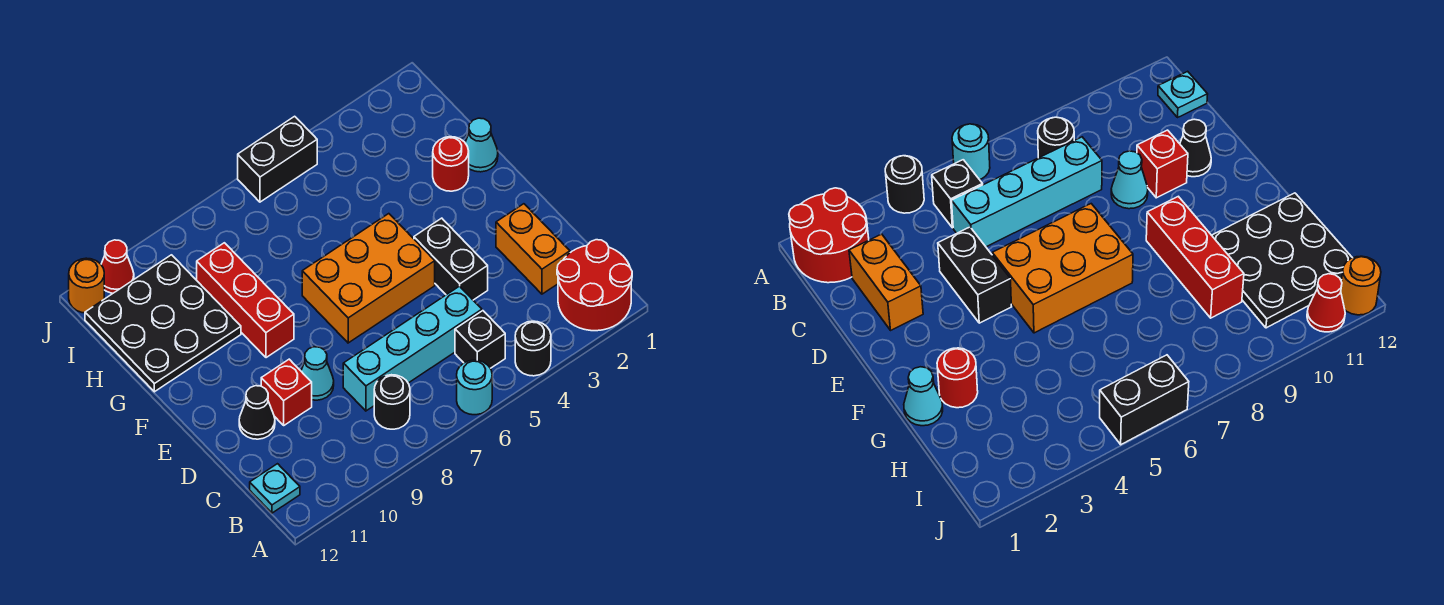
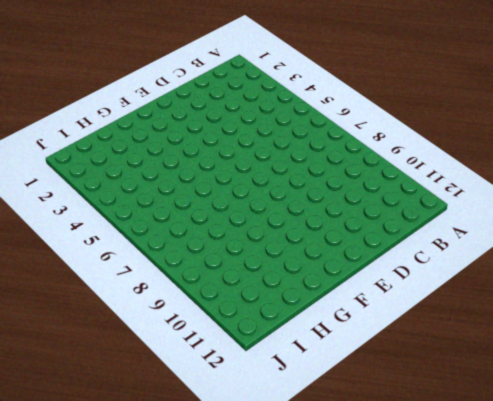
none -> red 2x2 round brick [557,240,632,331]
none -> black 1x1 round brick [515,321,551,376]
none -> cyan 1x1 round brick [457,360,492,415]

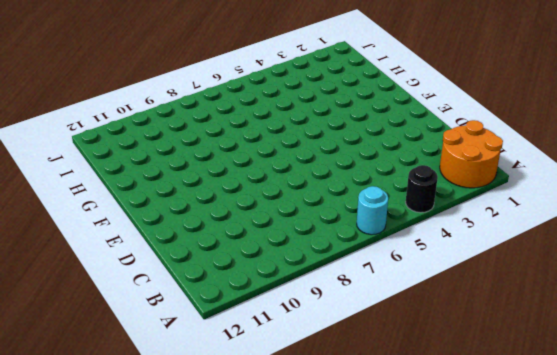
orange 2x2 round brick [440,120,503,188] -> red 2x2 round brick [557,240,632,331]
none -> black 1x1 brick [455,311,505,368]
none -> black 1x1 round brick [374,375,410,429]
none -> cyan 1x1 plate [250,464,300,513]

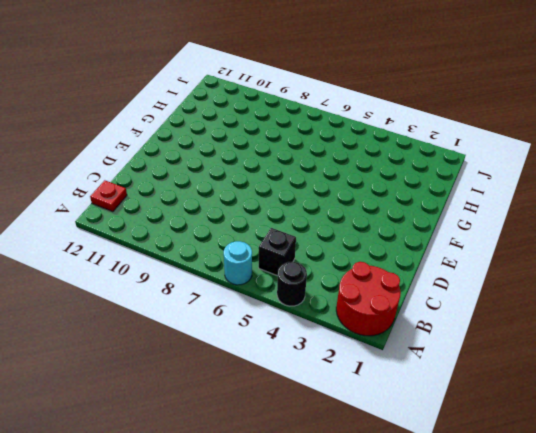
red 1x1 plate [90,180,127,212] -> cyan 1x1 plate [250,464,300,513]
none -> black 1x1 round brick [374,375,410,429]
none -> orange 1x2 brick [496,204,570,294]
none -> cyan 1x4 brick [343,286,482,411]

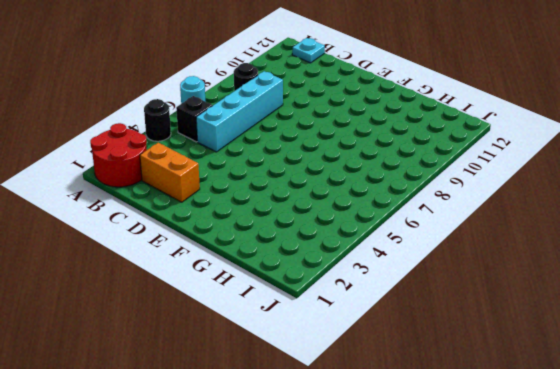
none -> black 1x2 brick [414,218,488,300]
none -> cyan 1x1 cone [301,347,334,400]
none -> red 1x1 brick [261,359,312,425]

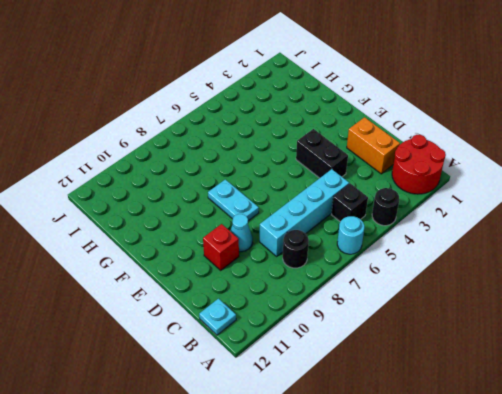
cyan 1x2 plate [208,179,259,221] -> none
none -> black 1x1 cone [239,386,275,439]
none -> orange 2x3 brick [302,214,435,343]
none -> red 1x3 brick [197,243,294,358]

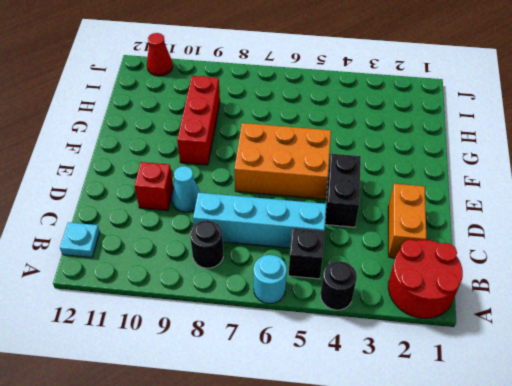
none -> black 1x1 cone [239,386,275,439]
none -> cyan 1x1 cone [465,118,498,172]
none -> red 1x1 round brick [433,137,469,191]

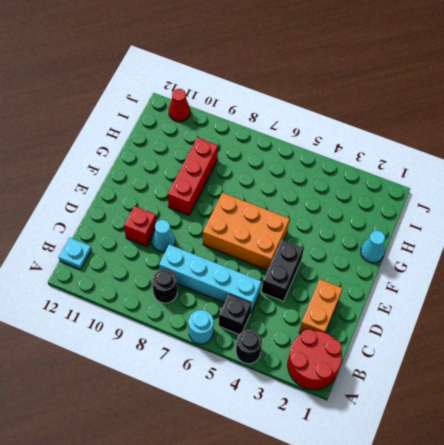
none -> black 1x1 cone [239,386,275,439]
none -> red 1x1 round brick [433,137,469,191]
none -> black 3x3 plate [85,255,241,392]

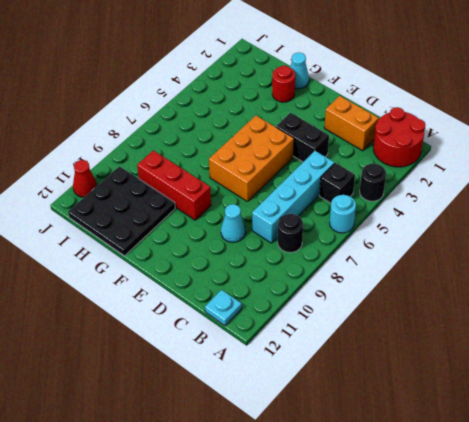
none -> red 1x1 brick [261,359,312,425]
none -> black 1x1 cone [239,386,275,439]
none -> black 1x2 brick [238,116,317,202]

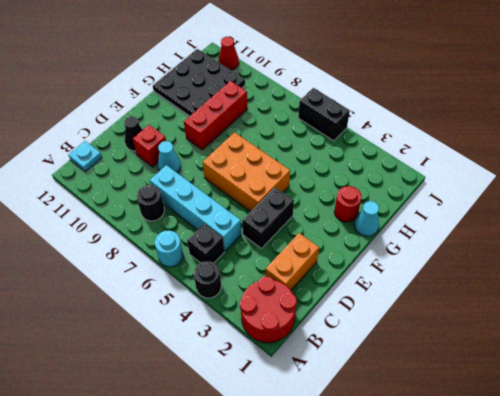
none -> orange 1x1 round brick [69,258,104,313]

